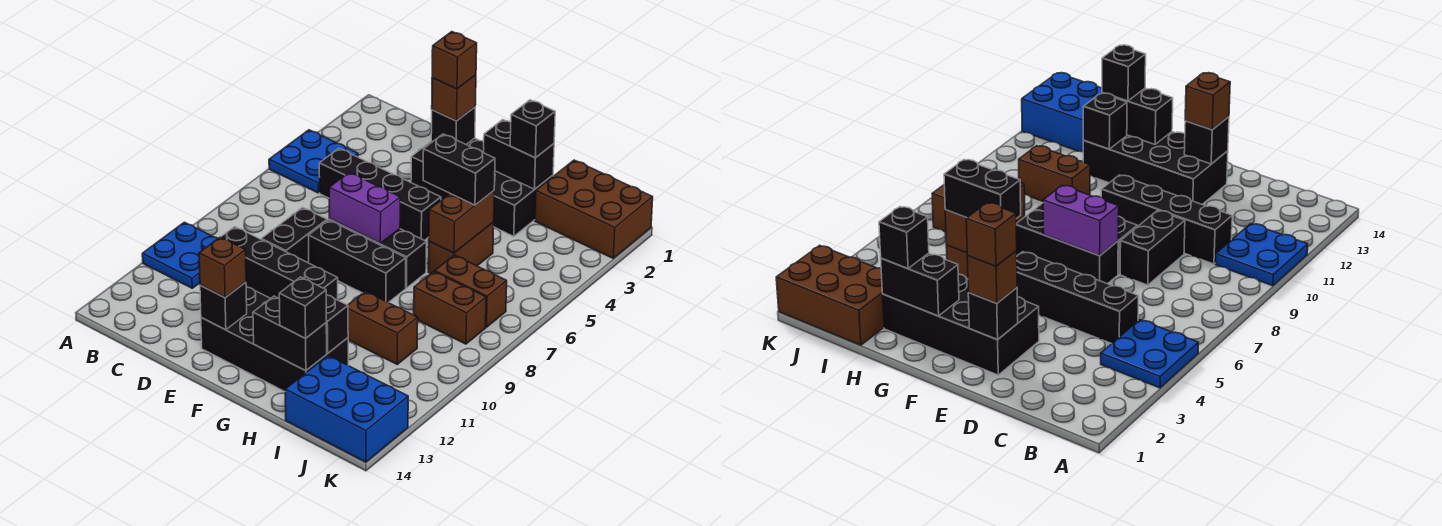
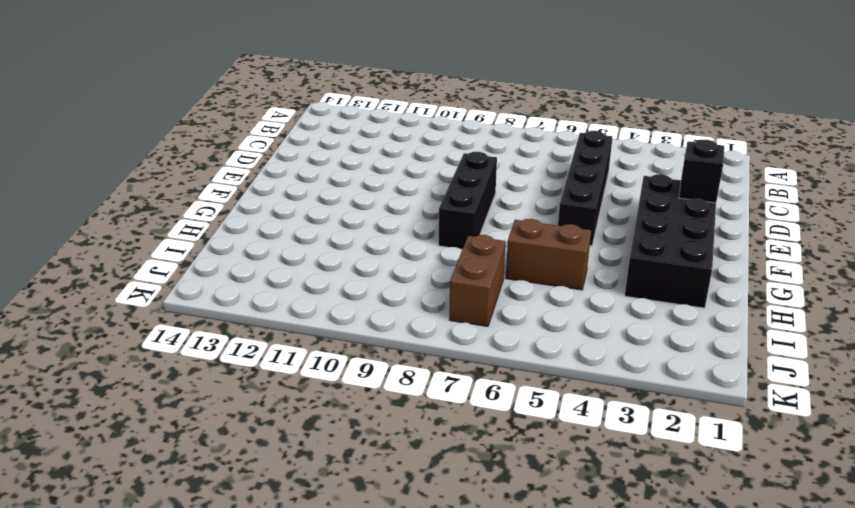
none -> blue 2x2 plate [269,130,358,193]
none -> blue 2x2 plate [142,222,218,288]
none -> black 1x4 brick [221,227,338,300]

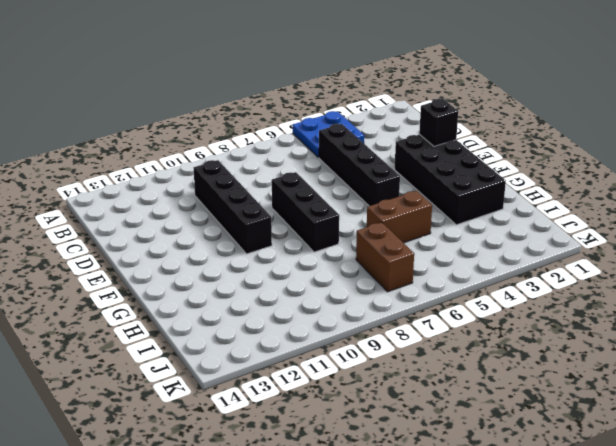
none -> blue 2x2 plate [142,222,218,288]
none -> black 1x2 brick [261,207,327,263]
none -> black 1x3 brick [329,219,426,288]

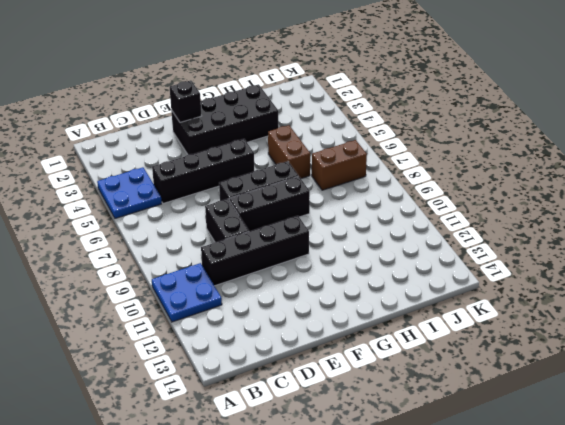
none -> black 2x4 brick [201,286,348,391]
none -> brown 1x2 brick [348,291,418,364]
none -> brown 2x3 brick [535,160,653,258]

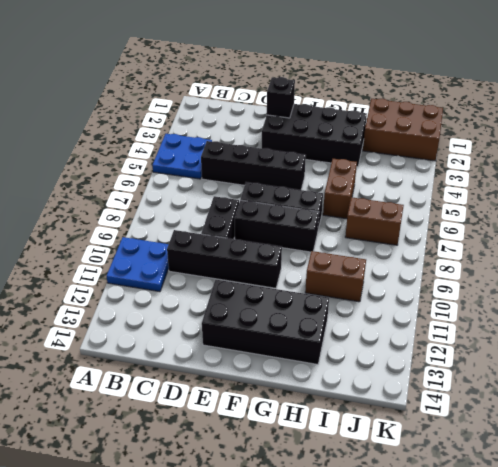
none -> brown 1x2 brick [414,272,486,344]
none -> blue 2x3 brick [285,356,408,462]
none -> purple 1x2 brick [329,172,400,243]

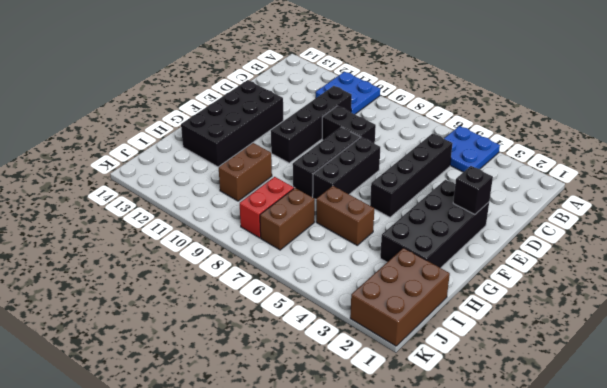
red 1x2 brick [240,177,294,238] -> brown 1x2 brick [414,272,486,344]
none -> blue 2x3 brick [285,356,408,462]
none -> purple 1x2 brick [329,172,400,243]
none -> black 1x1 brick [200,282,247,330]

